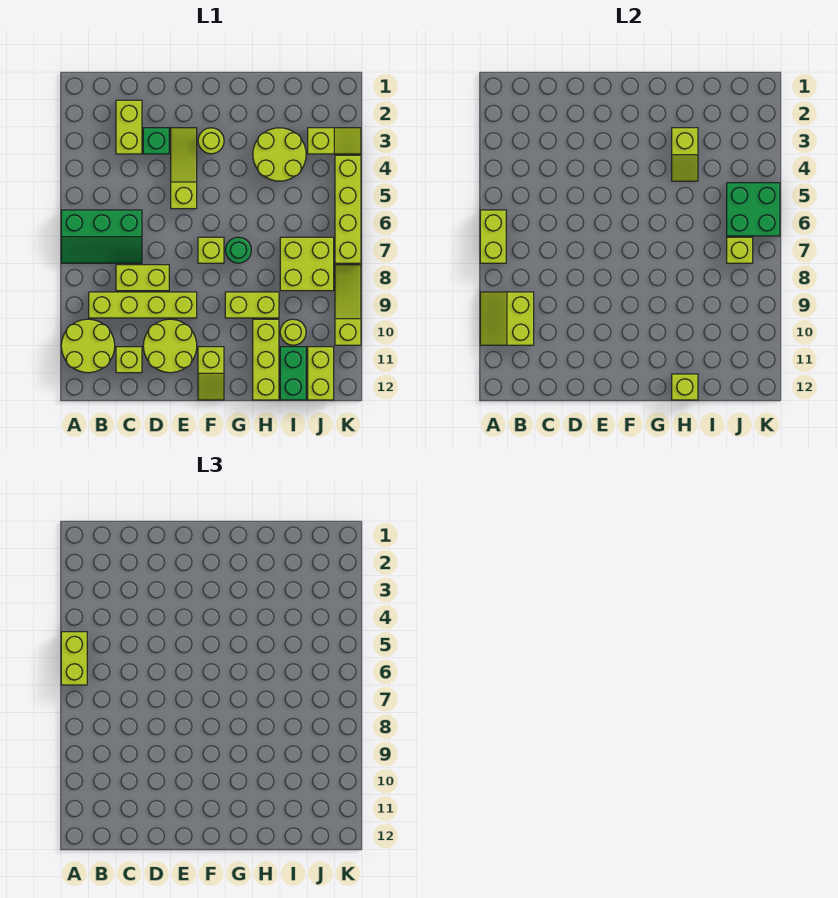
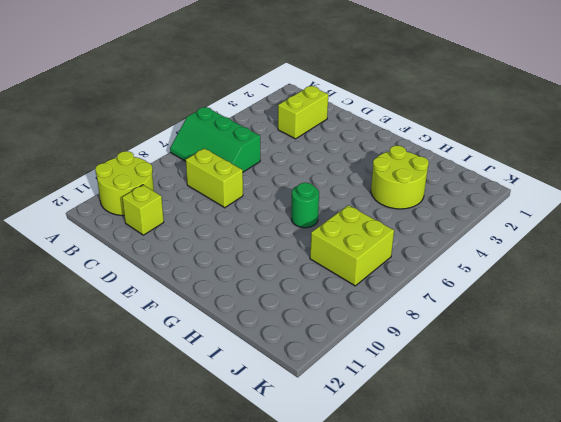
none -> lime 1x4 brick [89,292,197,318]
none -> green 1x1 brick [143,128,169,154]
none -> lime 2x2 round brick [143,319,197,373]
none -> lime 1x3 slope [171,128,197,209]

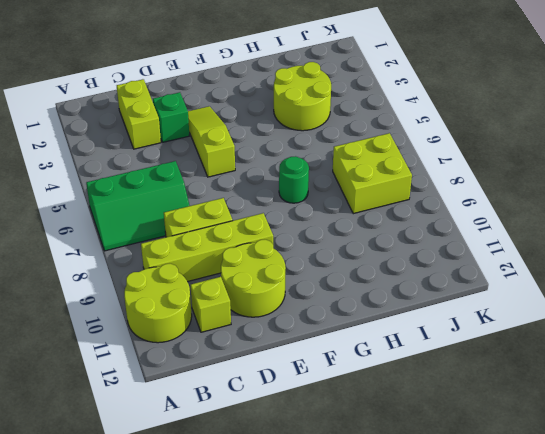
none -> lime 1x1 round brick [198,128,224,154]
none -> lime 1x1 brick [198,237,224,263]
none -> lime 1x2 slope [198,347,224,400]
none -> lime 1x2 brick [225,292,279,318]

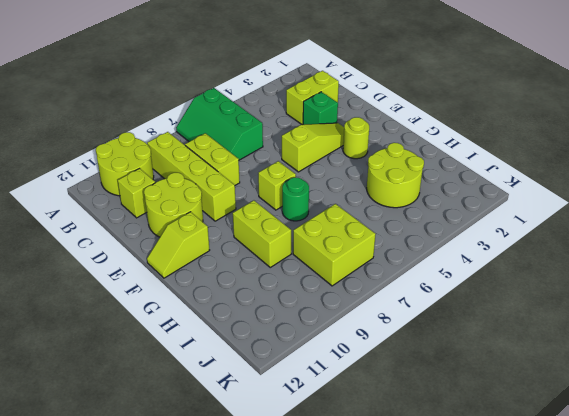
none -> lime 1x3 brick [253,319,279,400]
none -> lime 1x1 round brick [280,319,306,345]
none -> green 1x2 brick [280,347,306,400]
none -> lime 1x2 slope [308,128,361,154]

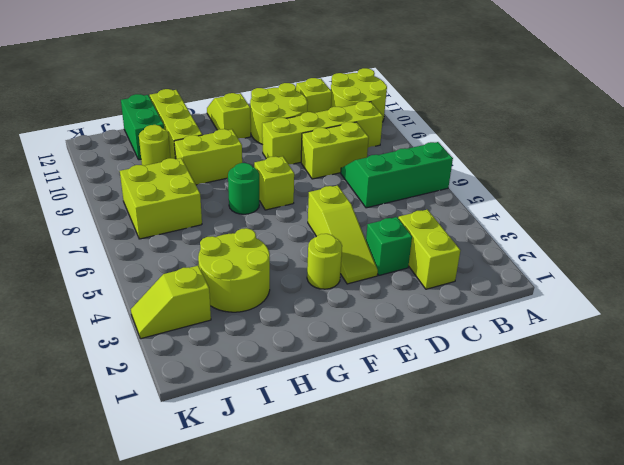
none -> lime 1x2 brick [308,347,334,400]
none -> lime 1x4 brick [335,155,361,263]
none -> lime 1x3 slope [335,265,361,345]
none -> lime 1x2 brick [480,210,506,263]

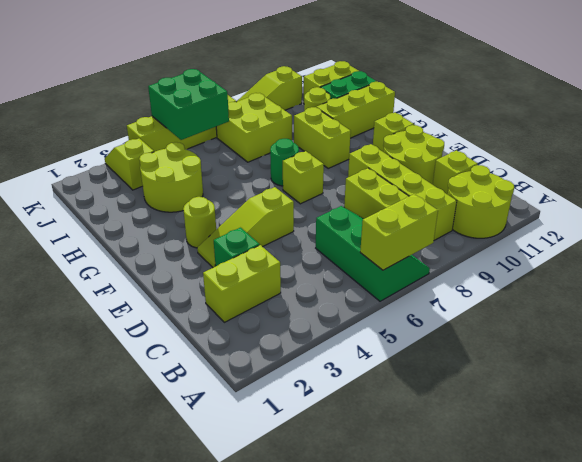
none -> lime 2x2 slope [480,292,534,345]
none -> lime 1x2 slope [672,128,698,181]
none -> lime 1x1 brick [672,374,698,400]
none -> lime 1x1 brick [727,237,753,263]

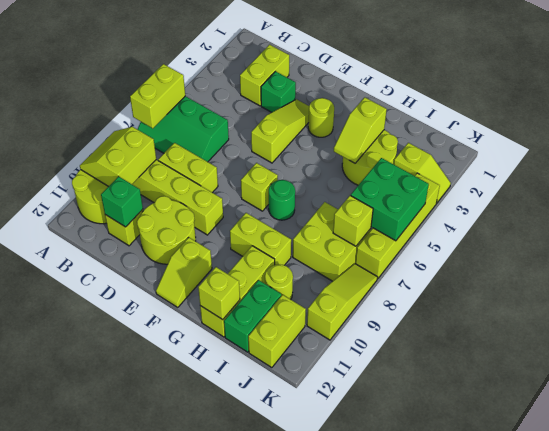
green 1x1 brick [101,176,143,227] -> none
none -> lime 1x2 brick [61,632,87,685]

